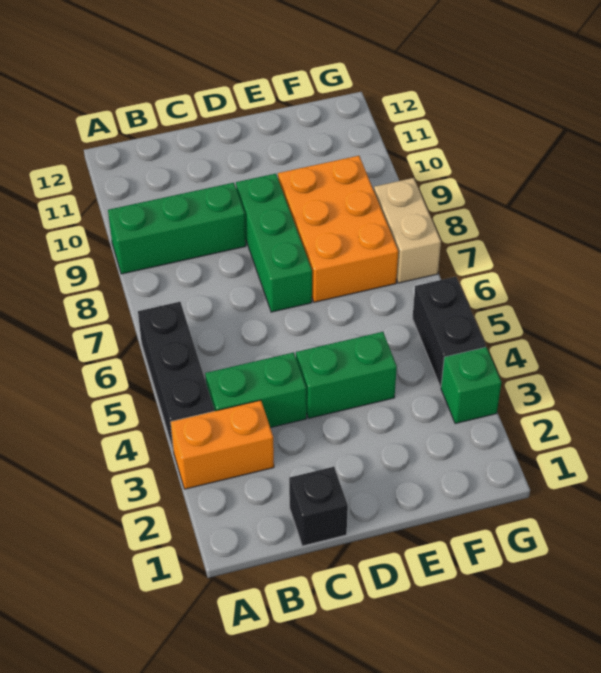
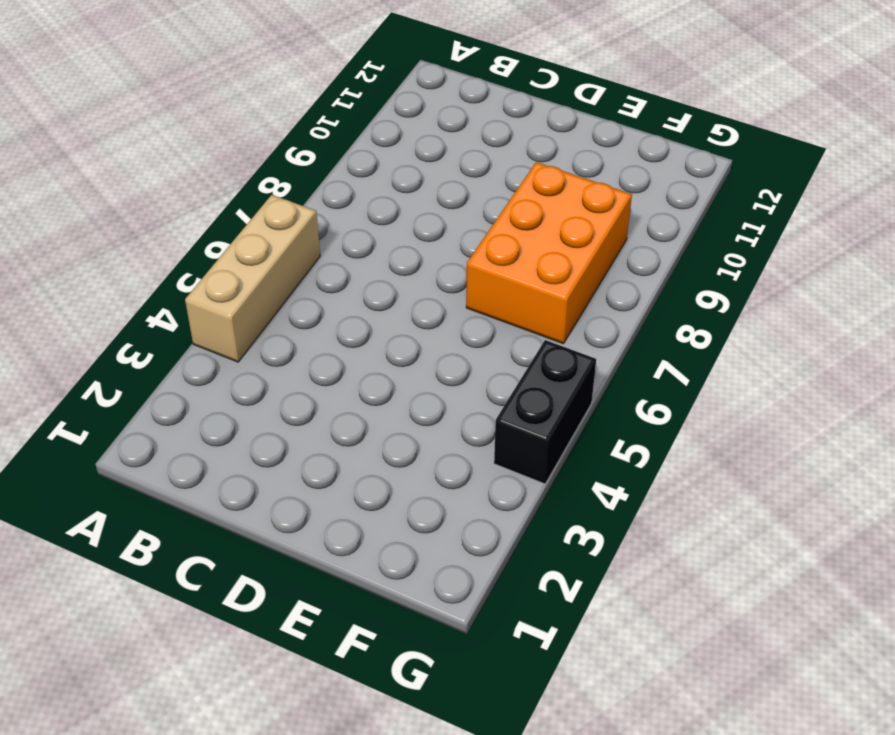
tan 1x3 brick [185,195,320,362] -> black 1x3 brick [138,302,214,449]
none -> orange 1x2 brick [171,400,274,489]
none -> green 1x3 brick [108,183,246,274]

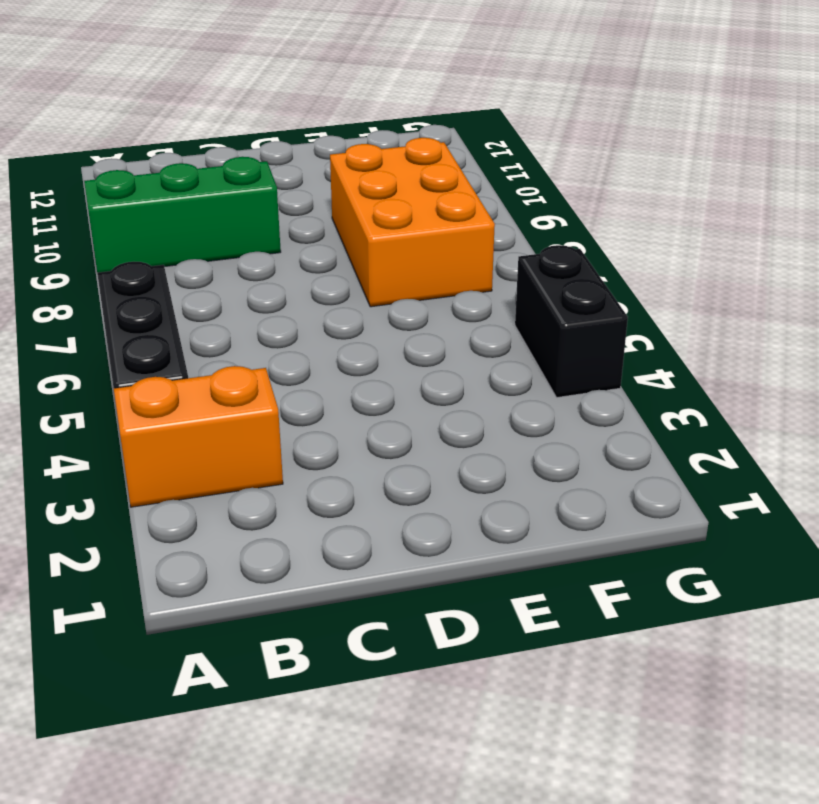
none -> green 1x2 brick [205,352,306,428]
none -> black 1x1 brick [289,467,348,546]

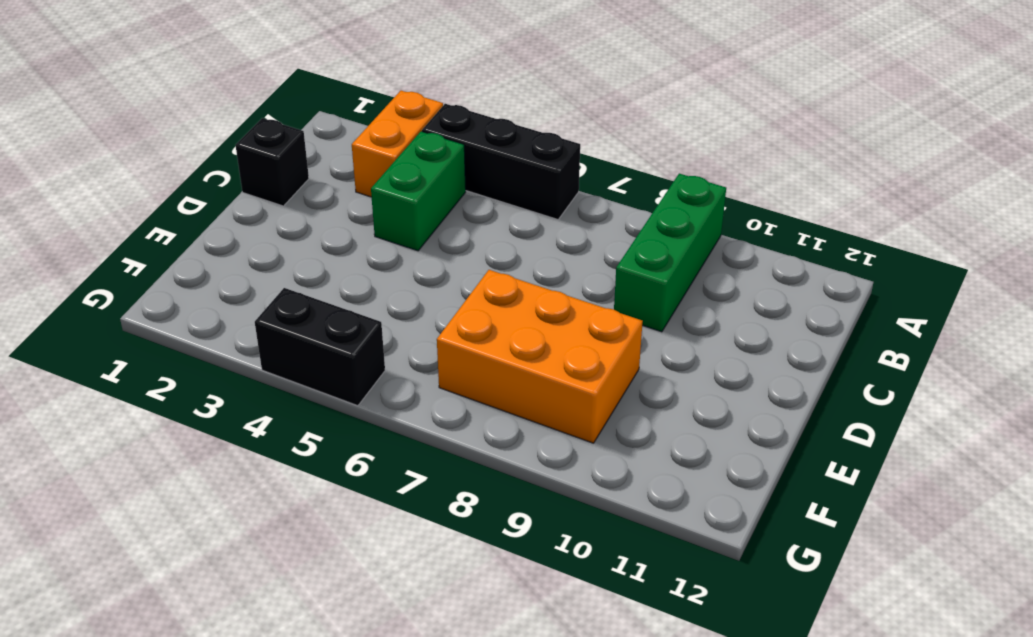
none -> green 1x2 brick [296,332,397,418]
none -> green 1x3 brick [236,174,312,312]

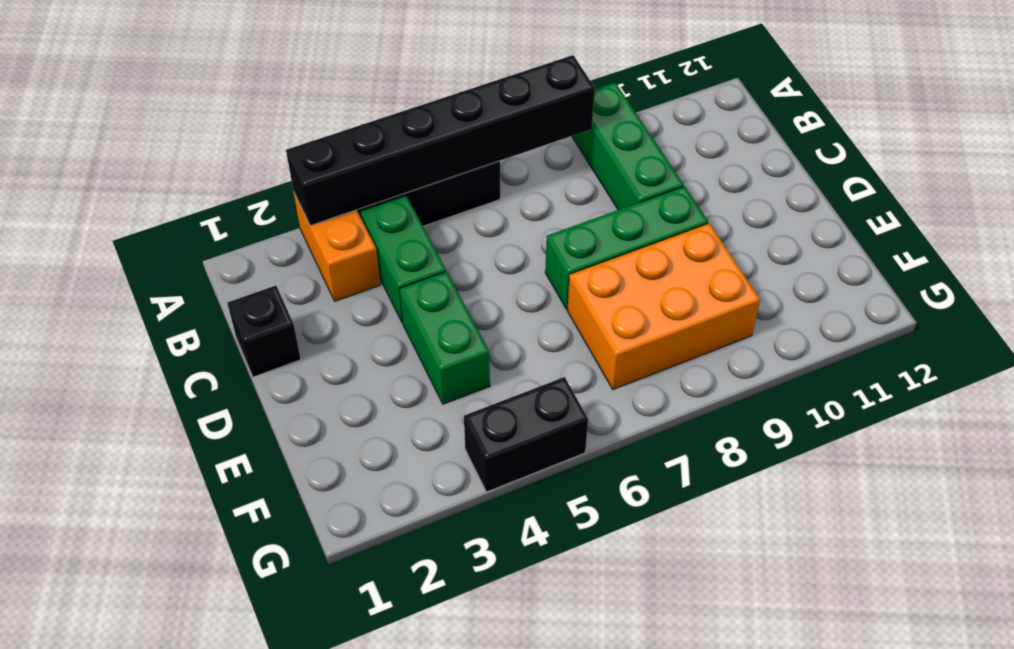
black 1x6 brick [286,55,595,226] -> none
none -> green 1x1 brick [441,347,501,424]
none -> tan 1x2 brick [374,178,441,283]

